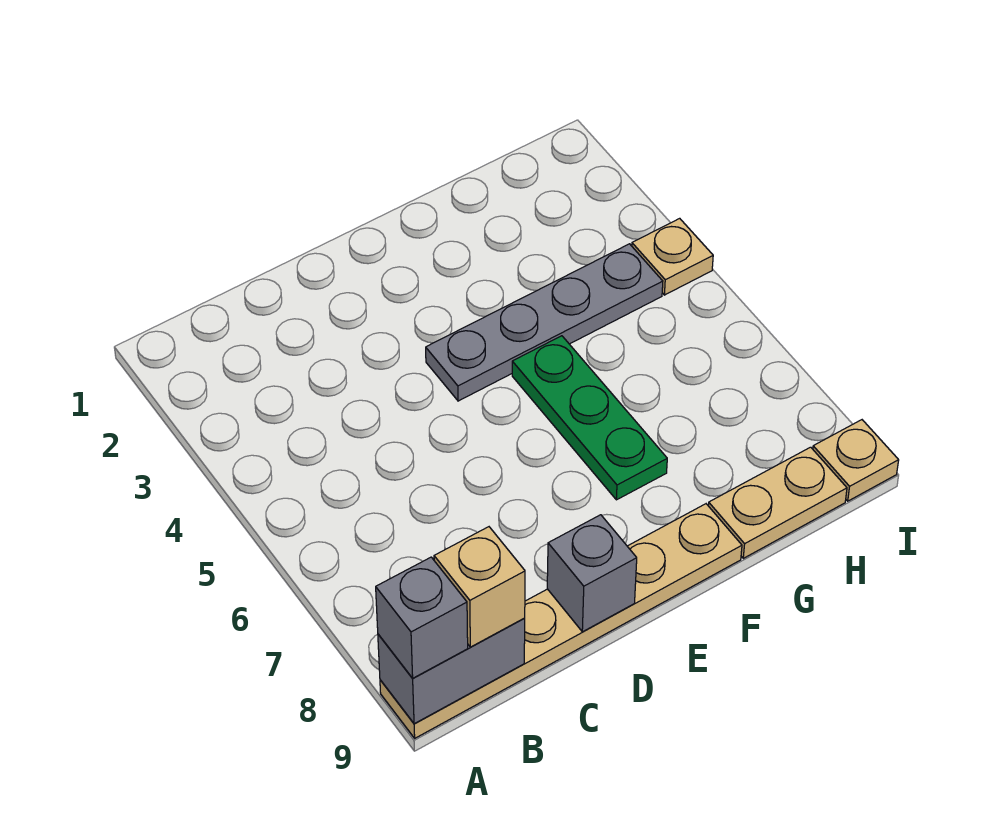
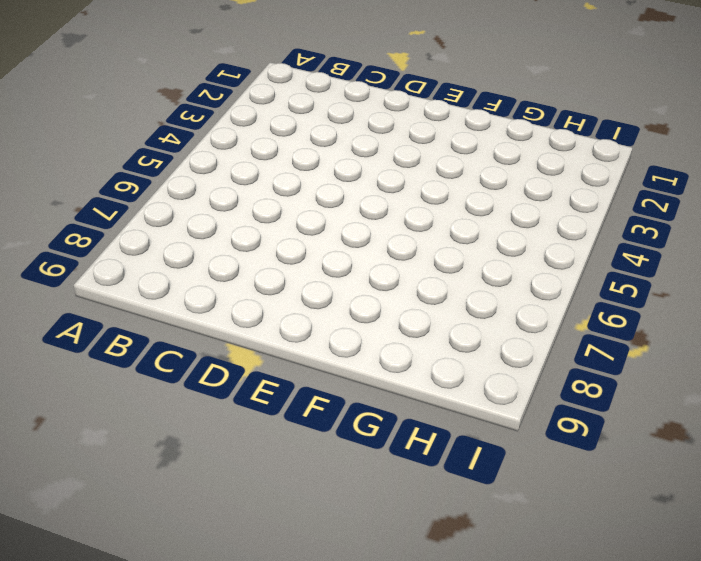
none -> tan 1x6 plate [380,504,742,738]
none -> grey 1x4 plate [426,244,663,401]

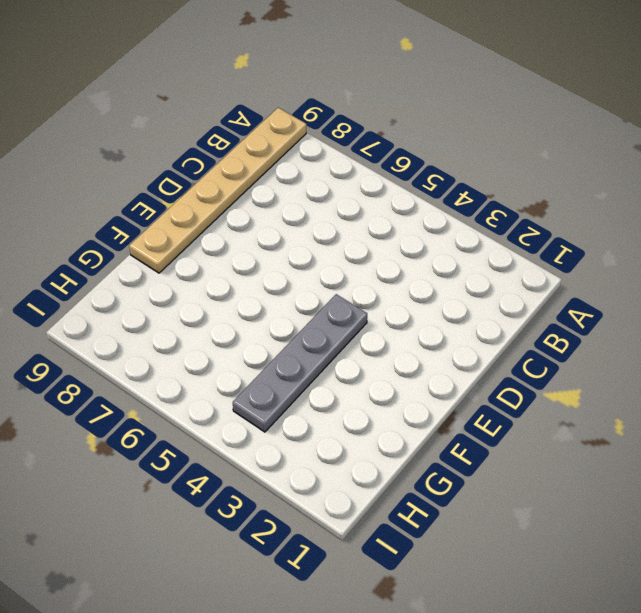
none -> green 1x3 plate [512,336,667,500]
none -> tan 1x2 plate [708,447,847,558]

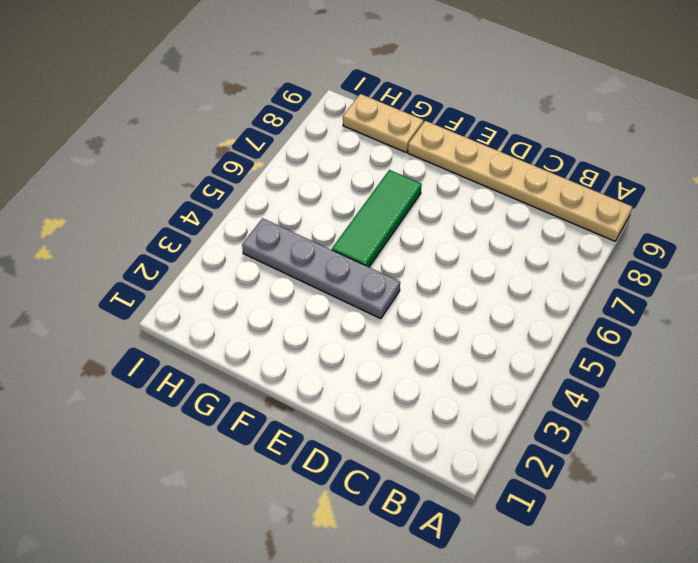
green 1x3 tile [332,170,422,267] -> green 1x3 plate [512,336,667,500]
none -> tan 1x1 plate [632,218,713,295]
none -> tan 1x1 plate [813,420,899,501]

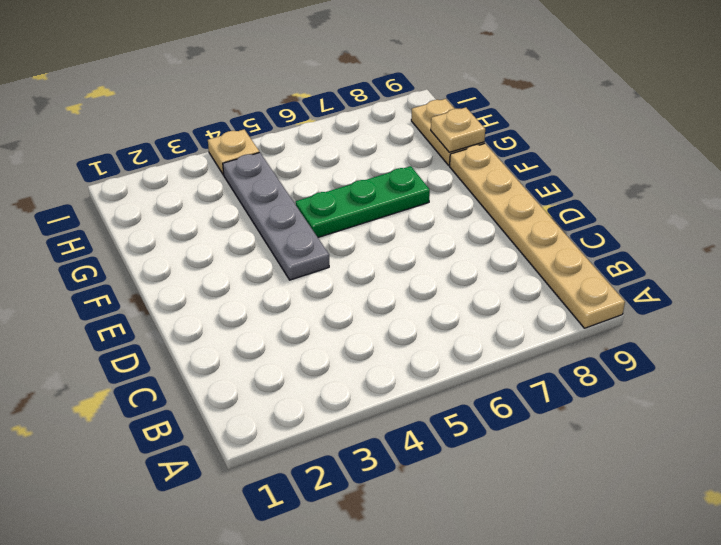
tan 1x1 plate [431,107,485,152] -> tan 1x1 plate moved to [813,420,899,501]
none -> grey 1x2 brick [378,618,525,724]
none -> grey 1x1 brick [547,515,637,632]

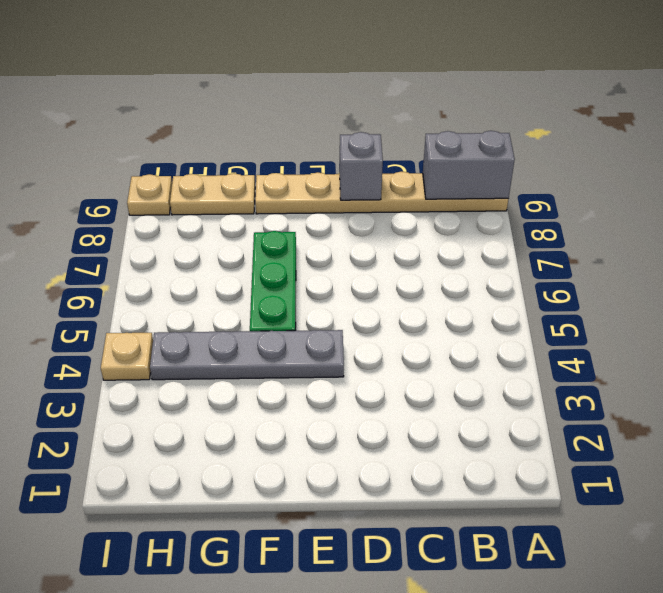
none -> grey 1x1 brick [376,557,468,678]
none -> tan 1x1 brick [434,527,525,647]

